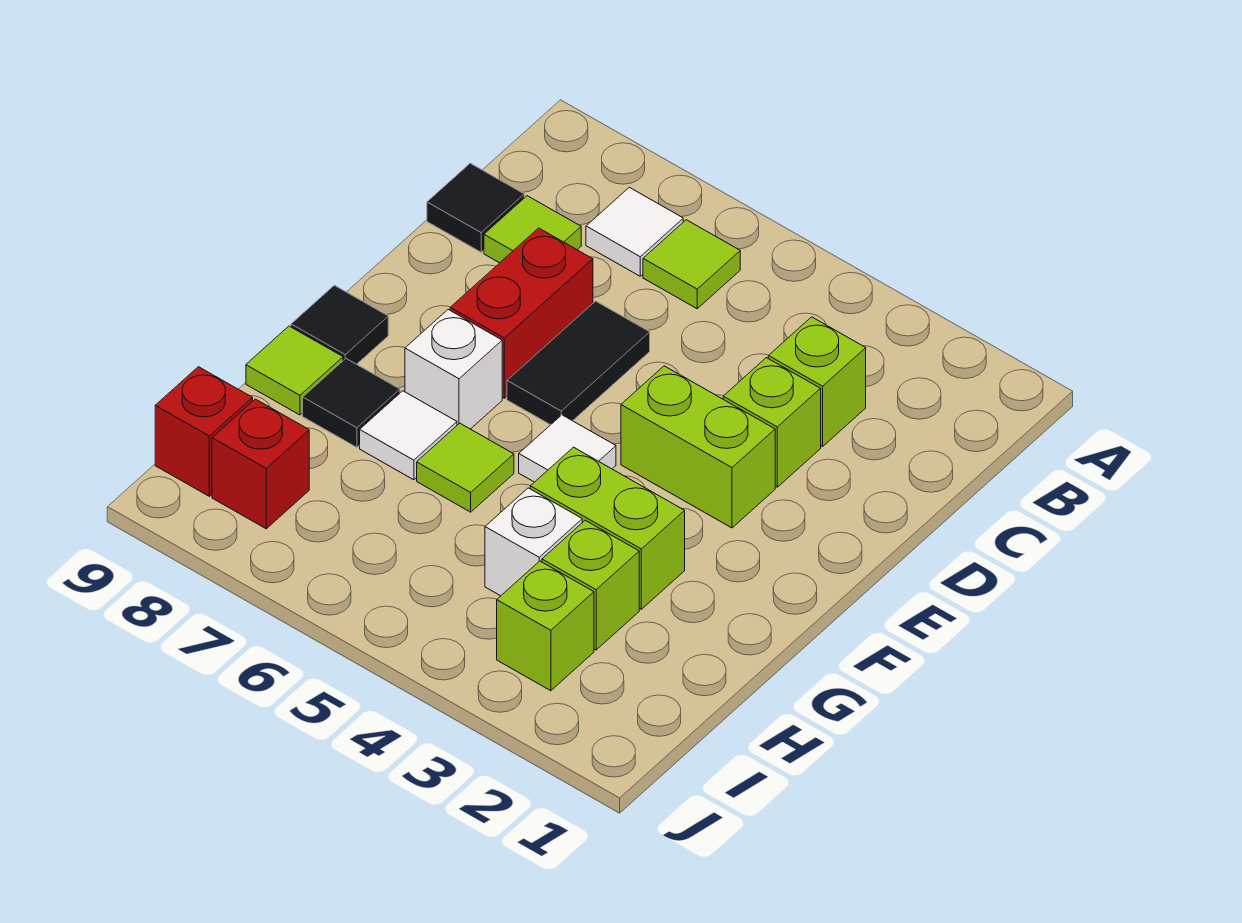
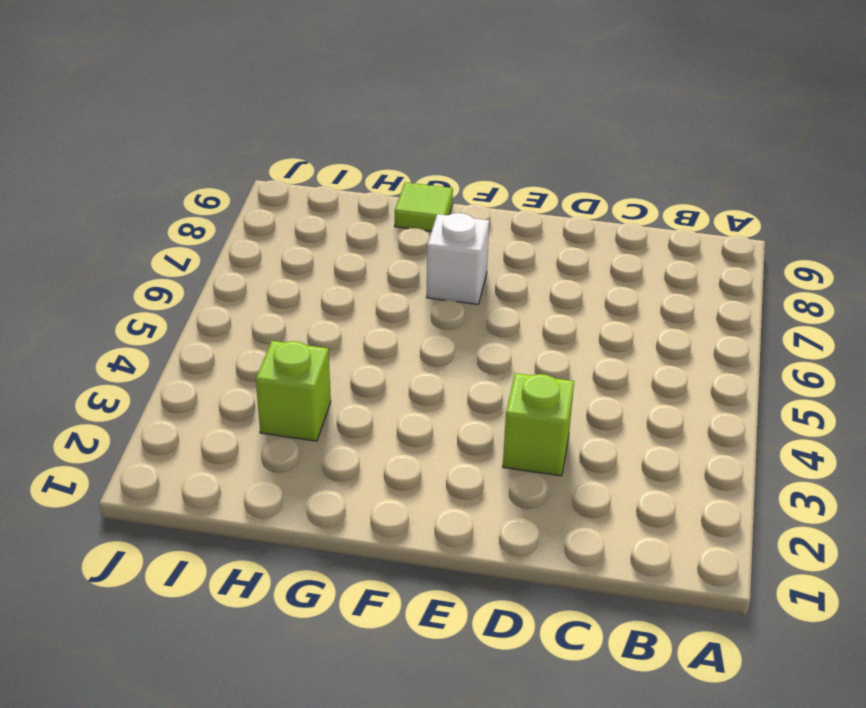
none -> lime 1x1 tile [643,220,740,309]
none -> white 1x1 tile [586,187,683,276]
none -> lime 1x1 brick [768,317,866,446]

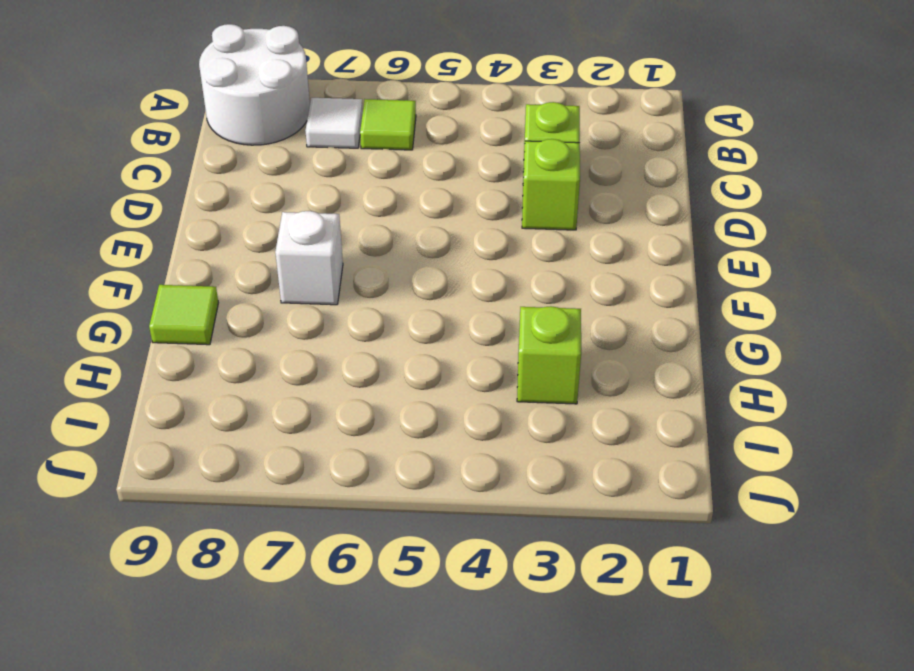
white 2x2 round brick [199,24,310,145] -> none
none -> lime 1x1 tile [484,196,581,263]
none -> black 1x1 tile [427,163,524,252]
none -> black 1x2 tile [507,301,650,425]

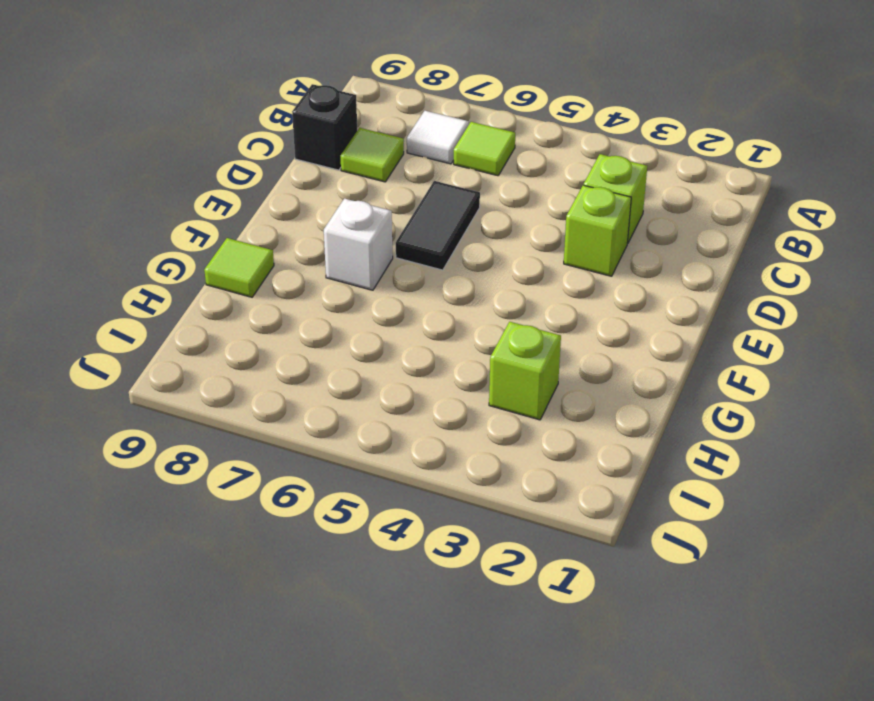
black 1x1 brick [292,84,357,170] -> black 1x1 tile [427,163,524,252]
none -> red 1x2 brick [450,228,593,398]
none -> lime 1x2 brick [621,366,775,528]
none -> white 1x1 tile [519,415,616,482]

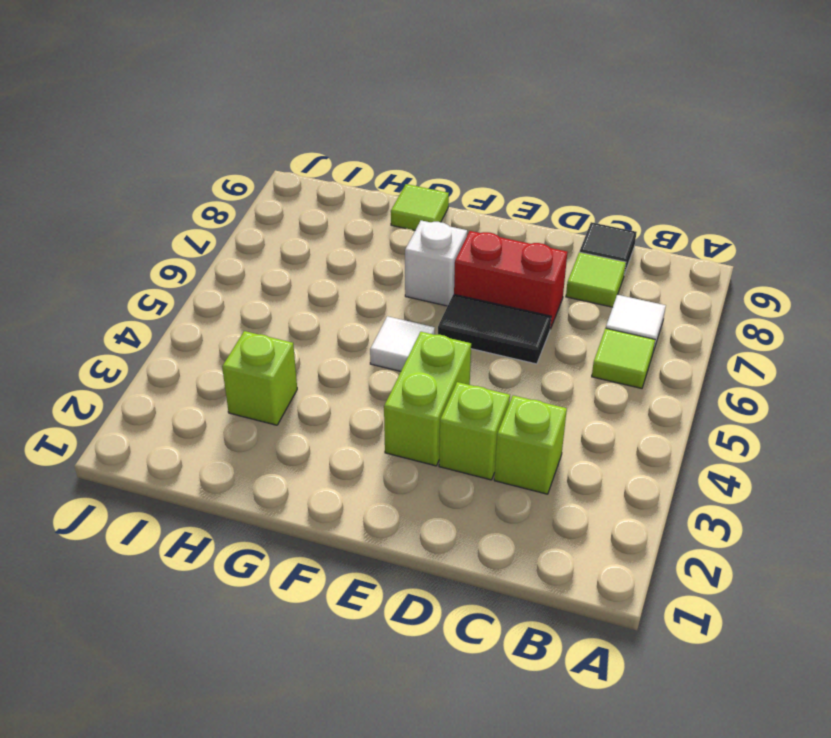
none -> black 1x1 tile [291,285,388,364]
none -> lime 1x2 brick [530,447,685,609]
none -> lime 1x1 tile [417,423,514,512]

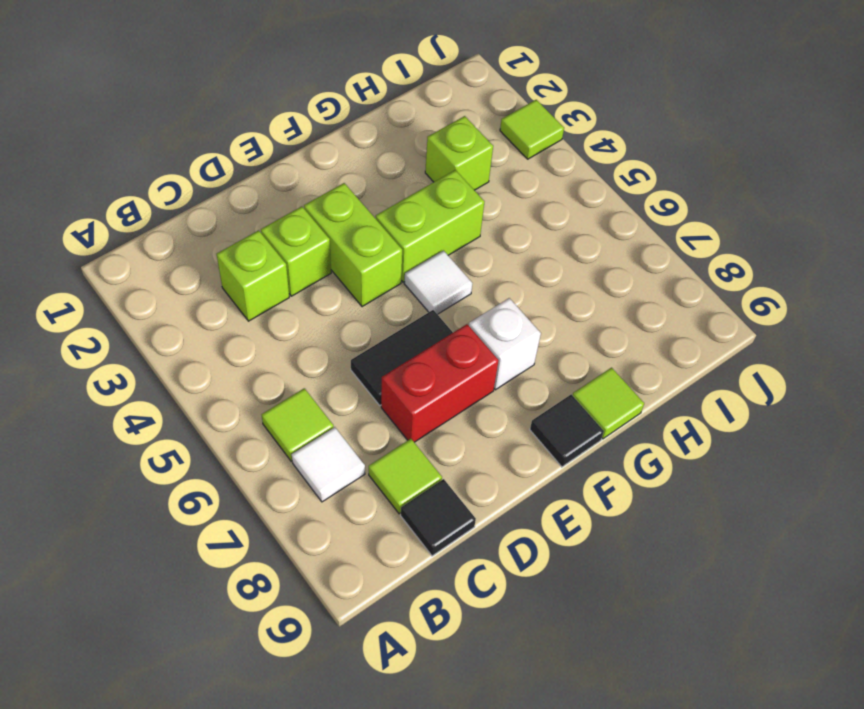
lime 1x2 brick [376,170,484,282] -> lime 1x2 brick turned to [530,447,685,609]
lime 1x1 tile [500,100,564,159] -> lime 1x1 tile moved to [417,423,514,512]
none -> white 1x1 tile [360,391,457,480]
none -> black 1x1 tile [303,359,400,447]
none -> white 1x1 brick [485,488,582,596]

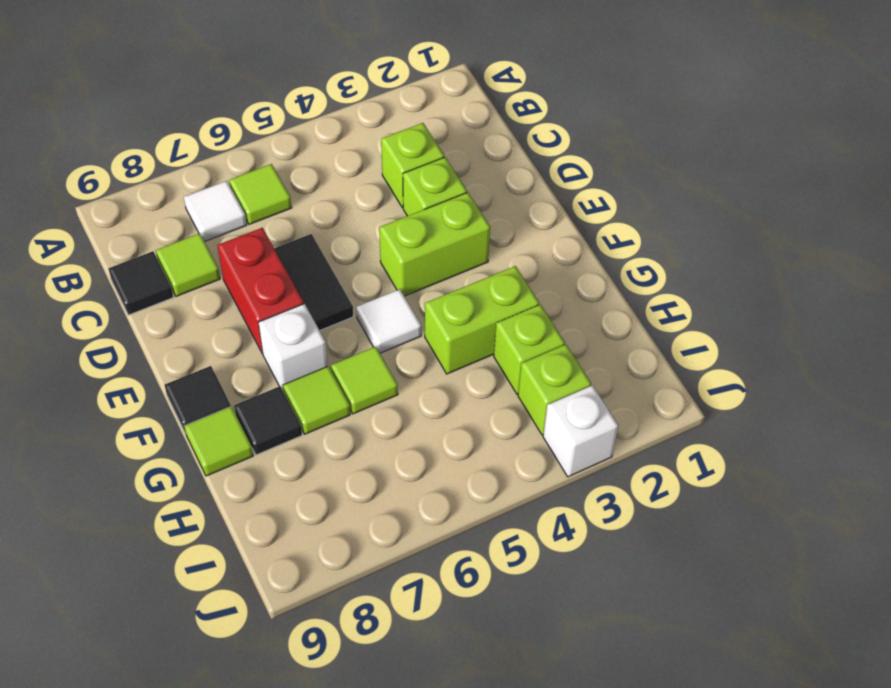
lime 1x1 tile [283,366,350,434] -> white 1x1 tile [360,391,457,480]
white 1x1 brick [543,385,618,477] -> white 1x1 brick moved to [485,488,582,596]
none -> red 1x1 brick [212,399,309,529]
none -> red 1x1 brick [155,367,253,496]

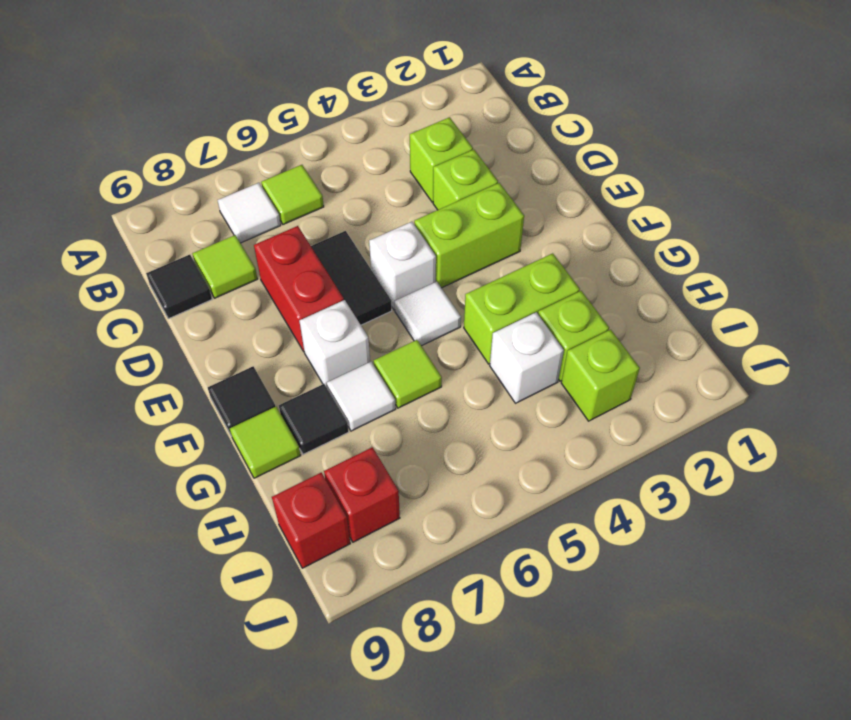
white 1x1 brick [369,222,436,310] -> none

